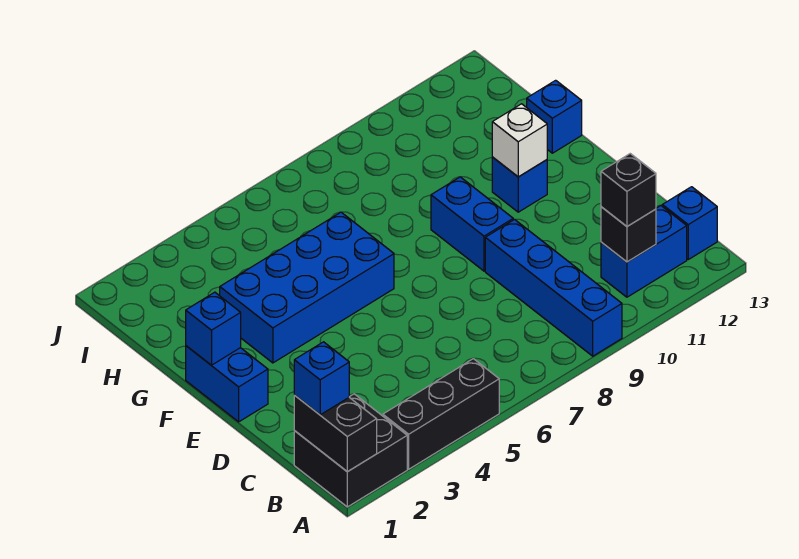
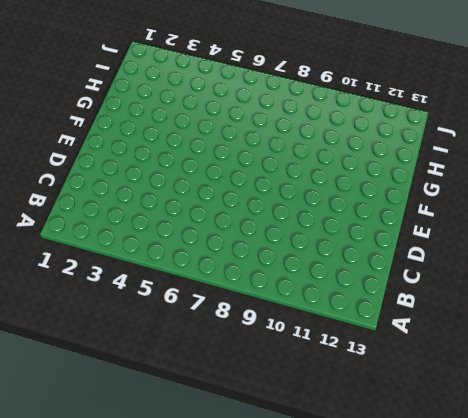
none -> black 2x2 brick [294,394,407,507]
none -> black 1x3 brick [383,359,499,469]
none -> blue 1x4 brick [485,219,622,356]

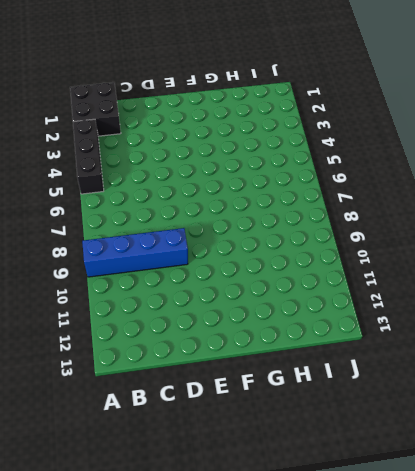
none -> blue 1x2 brick [601,206,687,297]
none -> blue 1x1 brick [662,187,717,259]
none -> blue 1x2 brick [186,346,268,422]

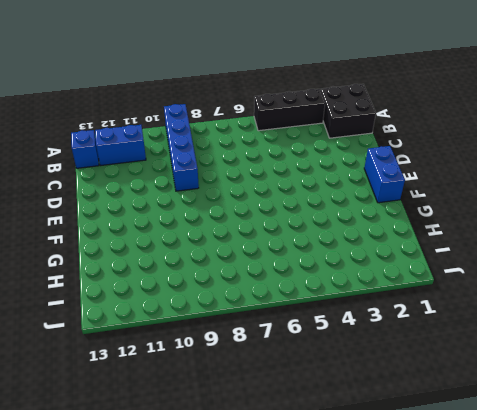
none -> blue 1x2 brick [431,177,513,271]
none -> blue 2x4 brick [220,212,394,363]
none -> blue 1x1 brick [492,157,547,212]

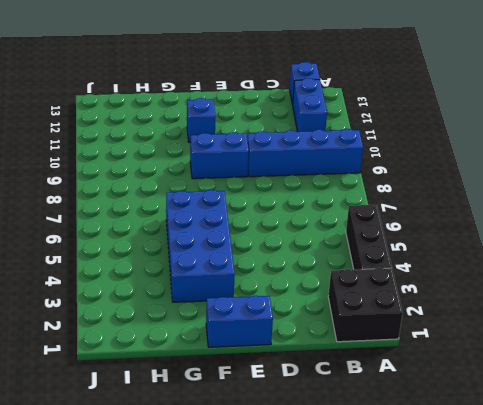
none -> blue 1x1 brick [527,80,582,153]
none -> black 1x2 brick [294,395,377,472]
none -> black 1x1 brick [601,207,656,262]

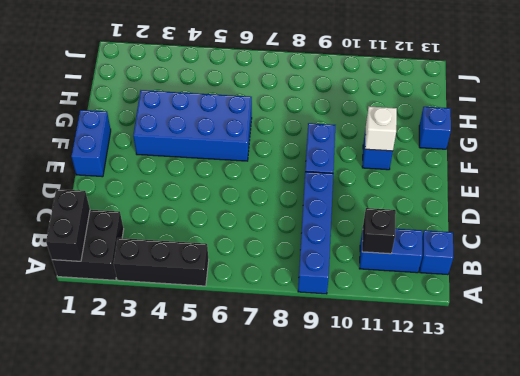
none -> blue 1x1 brick [186,292,241,365]
none -> blue 1x1 brick [294,342,349,415]
none -> black 1x1 brick [601,154,656,226]

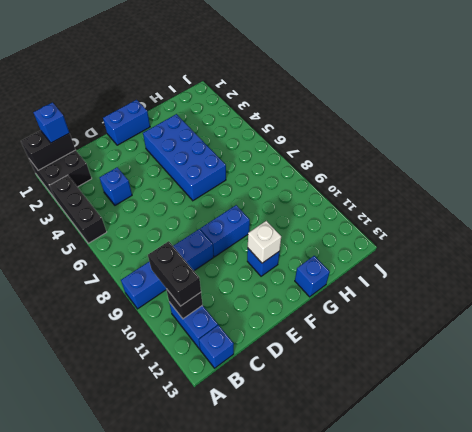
black 1x2 brick [148,241,201,306] -> black 1x1 brick [601,154,656,226]
blue 1x1 brick [100,167,132,205] -> blue 1x1 brick moved to [186,292,241,365]

